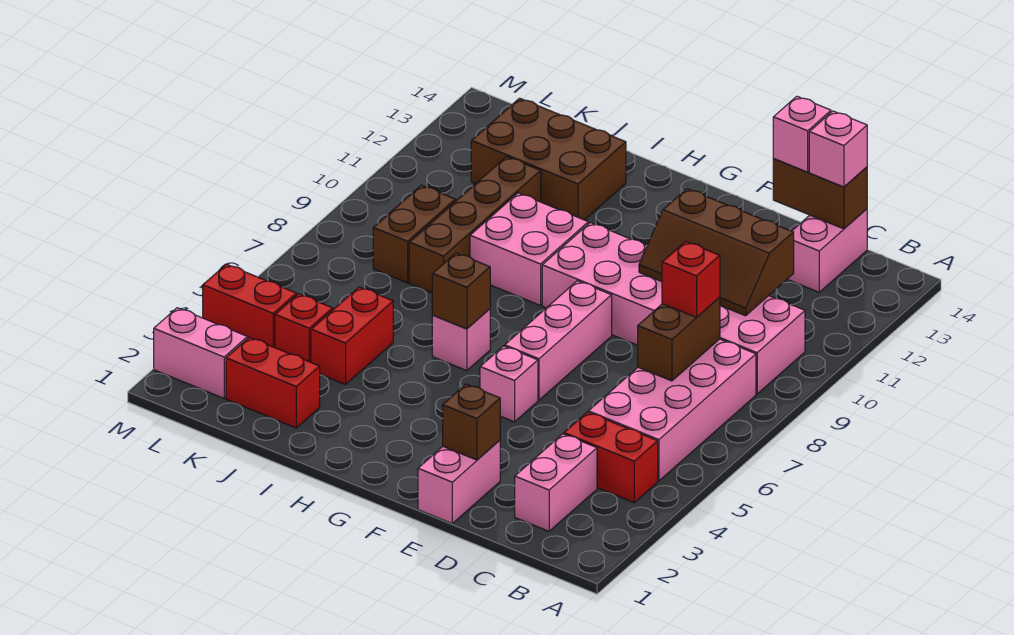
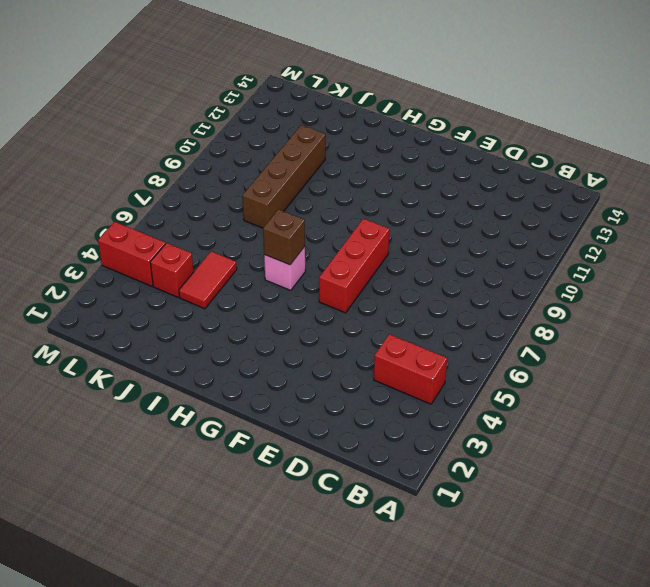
red 1x3 brick [319,219,389,313] -> pink 1x3 brick [505,281,612,400]
red 1x2 tile [179,251,237,309] -> red 1x2 brick [311,287,393,385]
none -> pink 2x4 brick [588,339,756,481]
none -> pink 2x6 brick [542,223,805,394]
none -> pink 1x2 brick [515,434,597,531]

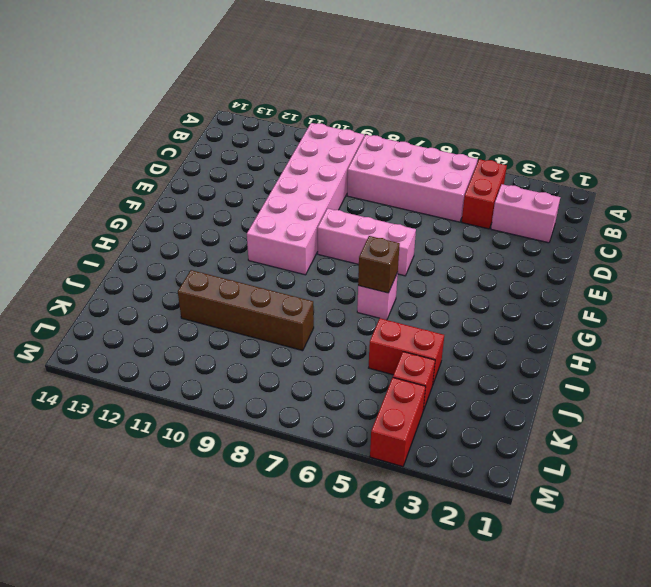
none -> pink 1x2 brick [787,209,867,292]
none -> pink 1x2 brick [418,440,500,523]
none -> pink 1x1 brick [480,346,538,422]

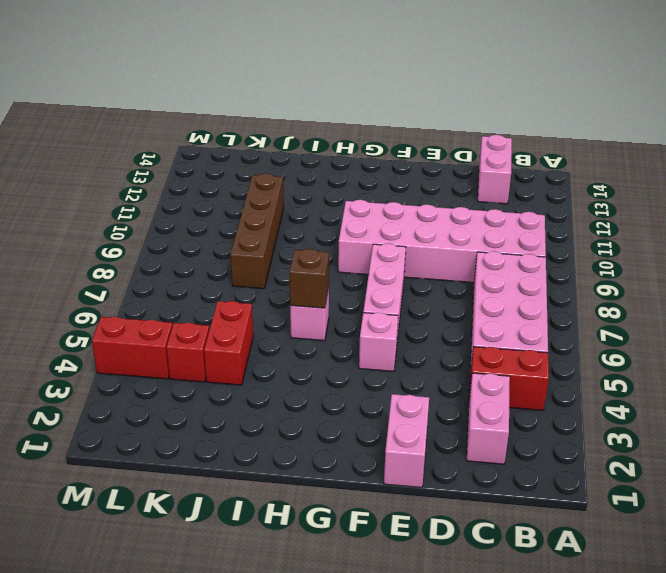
none -> pink 2x2 brick [470,193,588,305]
none -> brown 2x3 brick [471,98,626,220]
none -> red 1x2 brick [226,337,320,428]

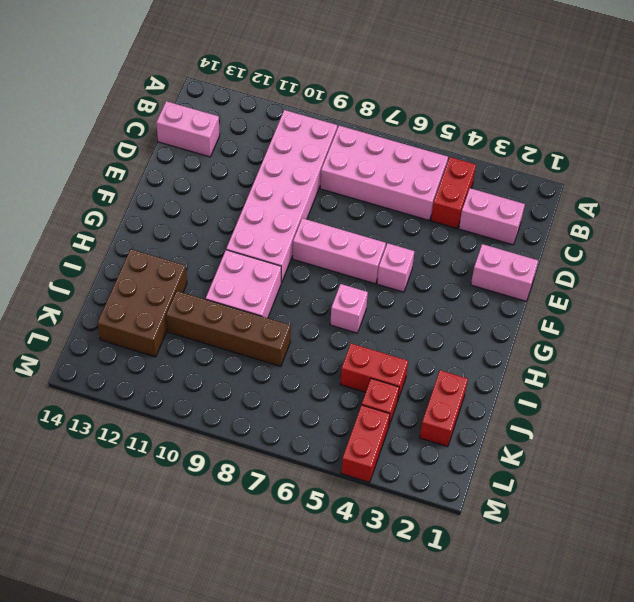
none -> brown 1x2 brick [373,185,456,283]
none -> pink 1x2 brick [154,308,248,398]
none -> brown 1x2 brick [638,297,720,381]

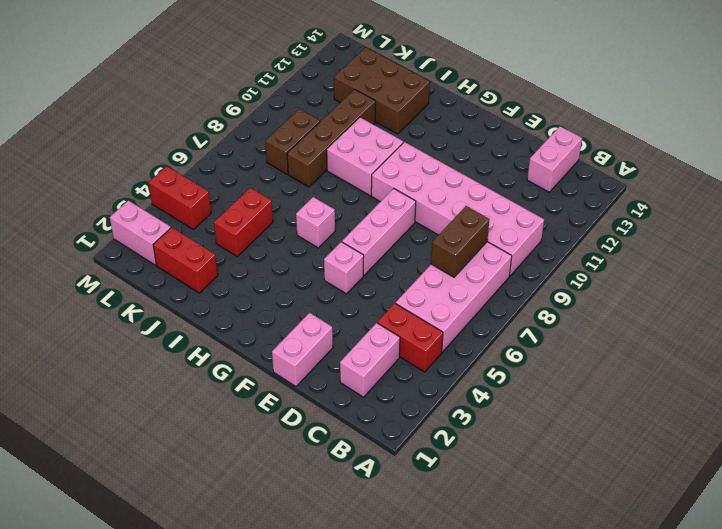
none -> red 1x1 brick [275,294,333,362]
none -> brown 2x3 slope [639,189,794,316]
none -> brown 1x2 brick [773,159,867,229]

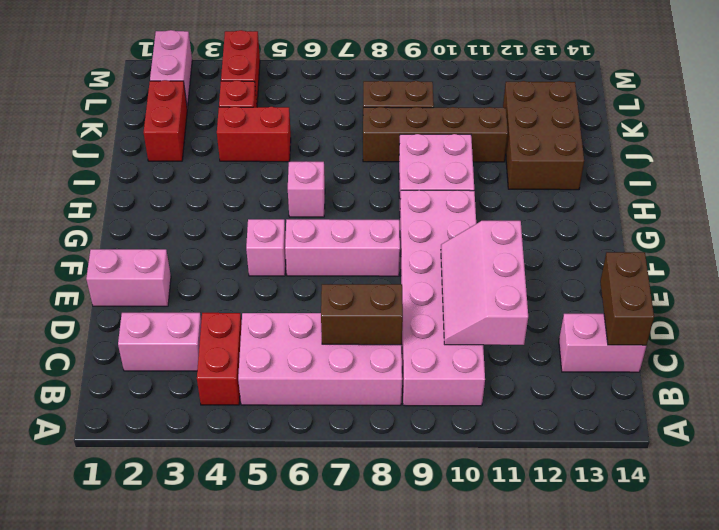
pink 2x3 slope [441,221,528,345] -> brown 2x3 slope [639,189,794,316]
none -> brown 1x1 brick [443,384,500,460]
none -> brown 1x1 brick [432,253,490,329]
none -> red 1x1 brick [662,241,720,317]

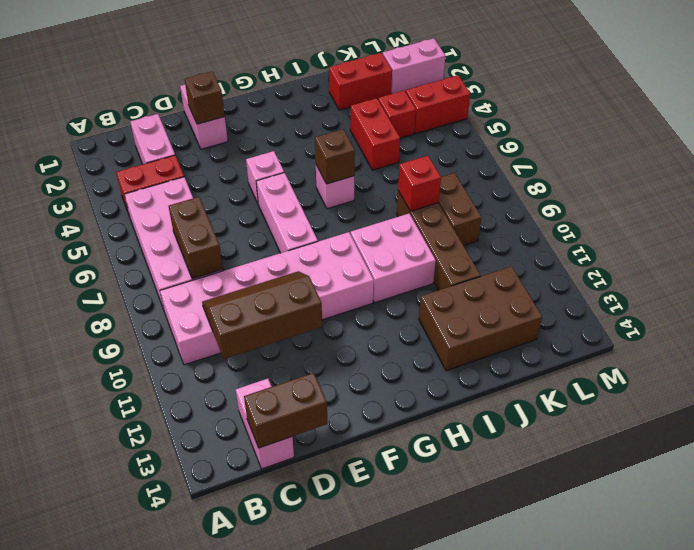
red 1x1 brick [398,156,441,211] -> red 1x1 brick moved to [662,241,720,317]
none -> pink 1x1 brick [809,111,867,187]
none -> pink 1x1 brick [773,96,831,172]

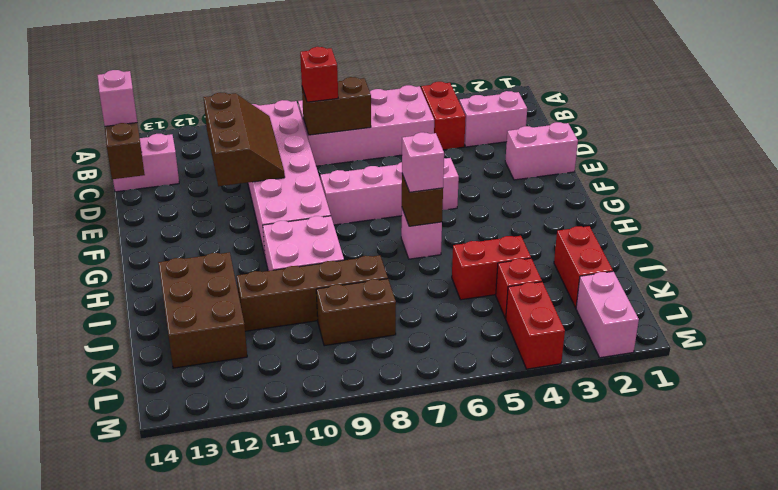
pink 1x1 brick [402,132,444,192] -> pink 1x1 brick moved to [773,96,831,172]
none -> brown 1x1 brick [443,384,500,460]

